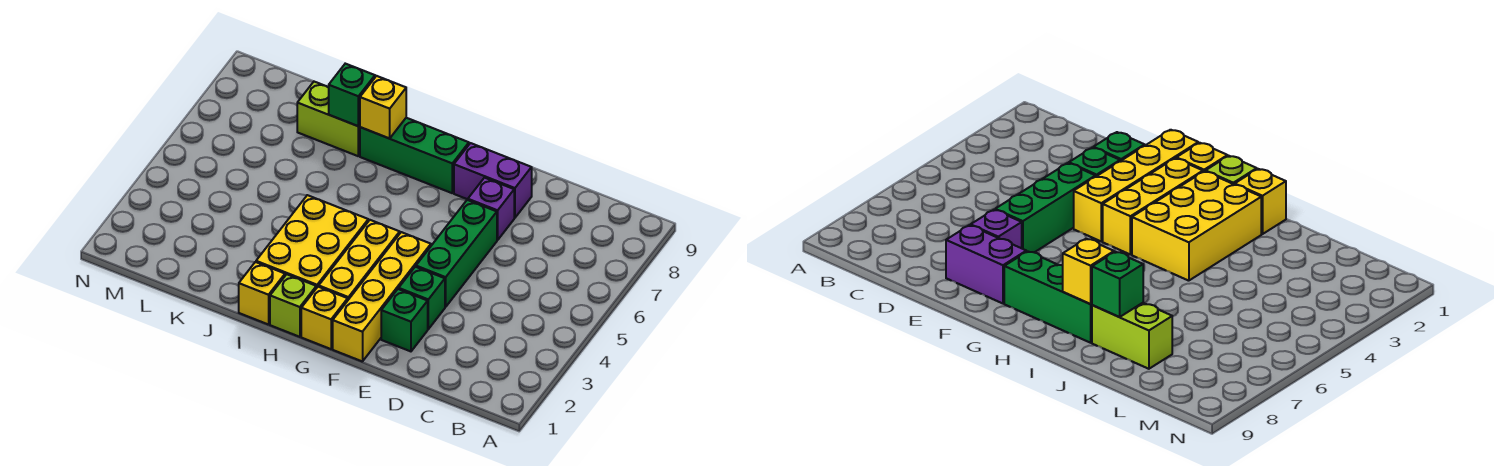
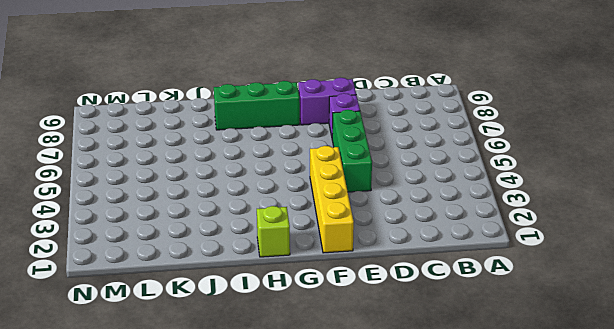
none -> green 1x1 brick [381,289,428,351]
none -> green 1x1 brick [399,267,445,329]
none -> yellow 1x1 brick [301,287,348,349]

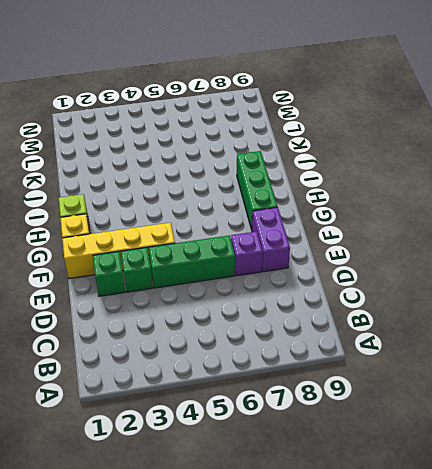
none -> yellow 1x3 brick [319,220,400,300]
none -> yellow 2x3 brick [256,195,368,288]
none -> yellow 1x1 brick [239,262,285,325]

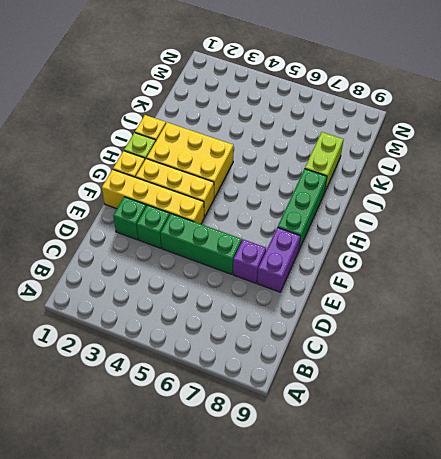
none -> yellow 1x1 brick [360,76,406,138]
none -> green 1x1 brick [329,64,375,126]

